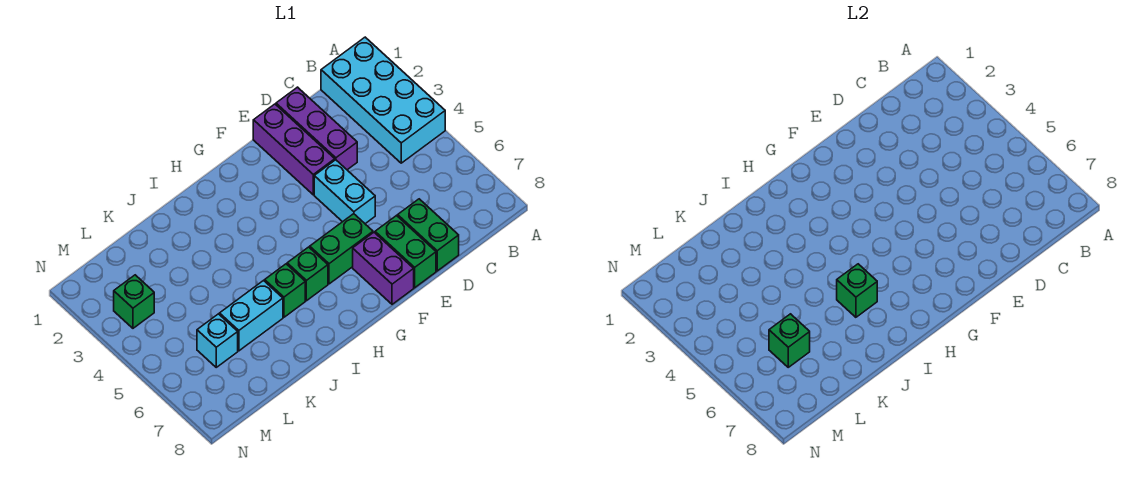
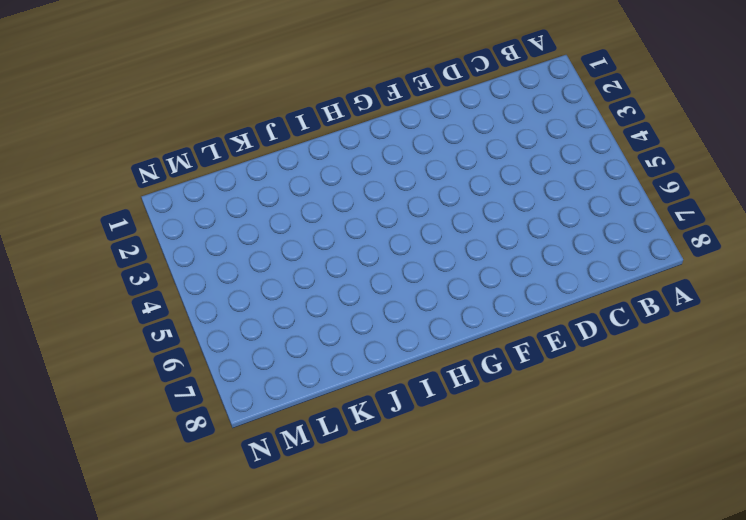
none -> cyan 2x4 brick [321,37,445,163]
none -> purple 1x3 brick [276,87,357,170]
none -> green 1x2 brick [398,199,459,271]

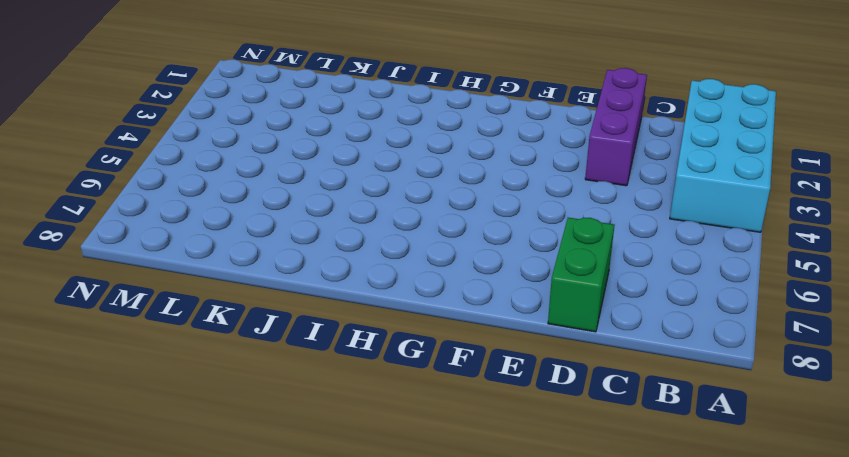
none -> purple 1x3 brick [253,104,335,195]
none -> cyan 1x2 brick [314,160,375,224]
none -> green 1x2 brick [375,216,436,288]

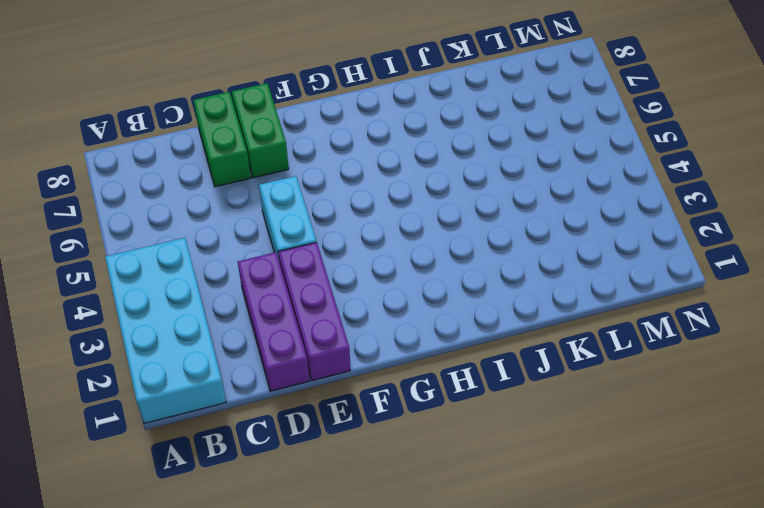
none -> green 1x2 brick [310,214,373,284]
none -> purple 1x2 brick [353,232,414,304]
none -> green 1x1 brick [287,247,328,301]

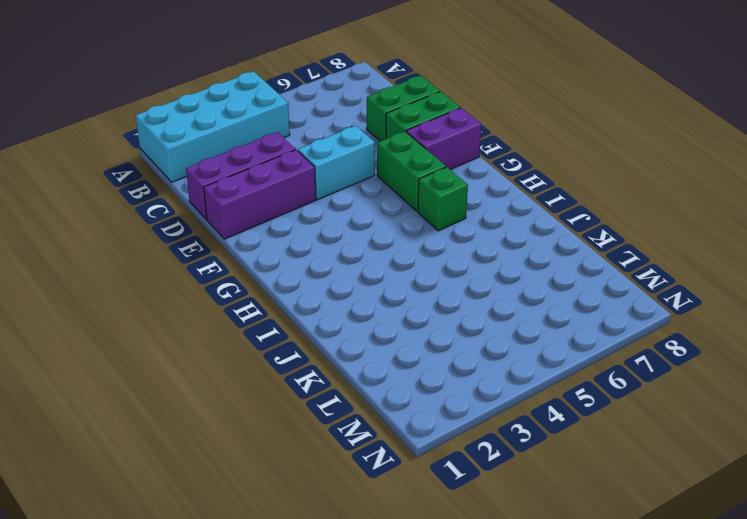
none -> green 1x1 brick [265,264,305,317]
none -> cyan 1x2 brick [220,281,283,351]
none -> cyan 1x1 brick [197,314,238,367]

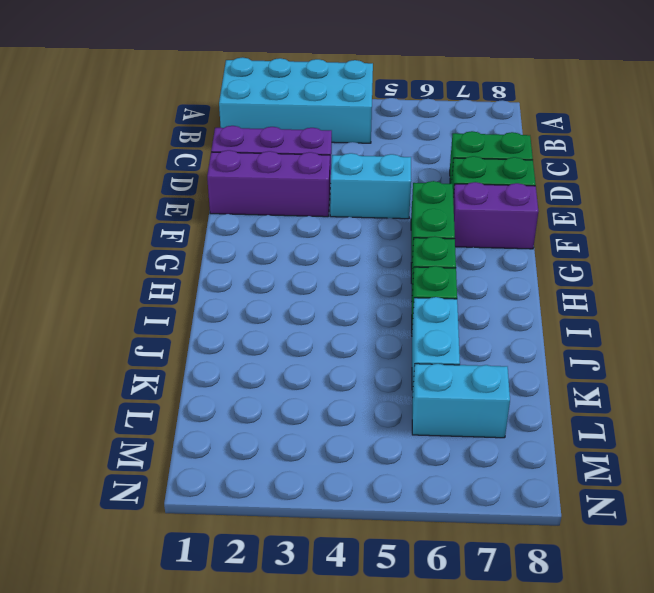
cyan 1x2 brick [412,364,510,438] -> cyan 1x1 brick [197,314,238,367]
none -> green 1x1 brick [114,275,154,328]
none -> green 1x1 brick [837,264,877,317]
none -> green 1x1 brick [769,314,810,367]

